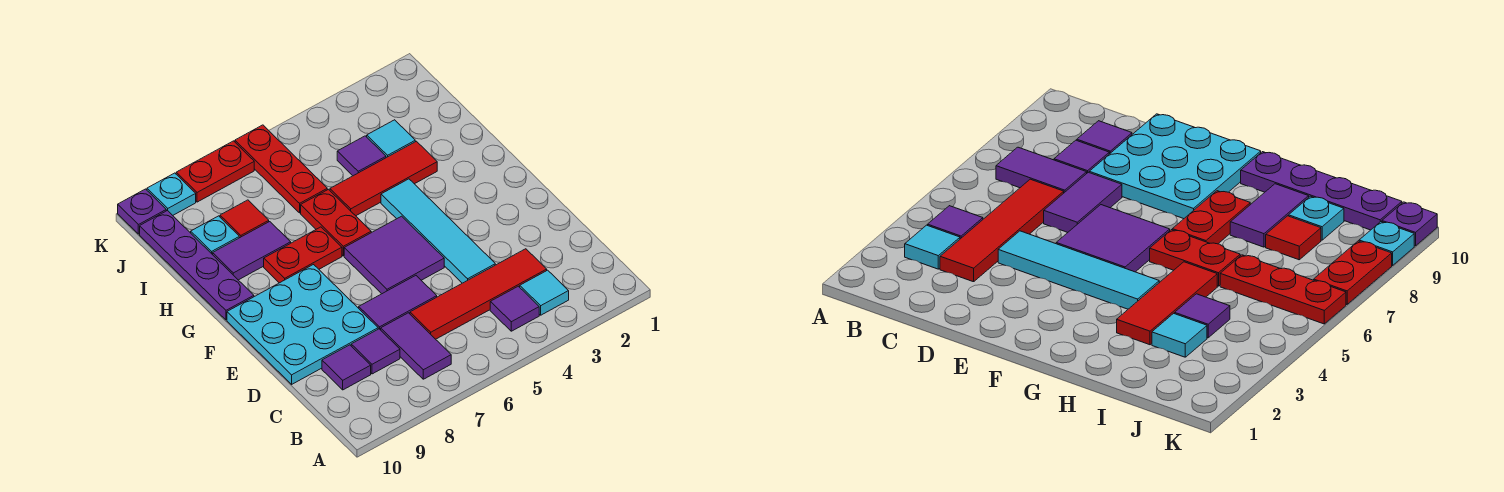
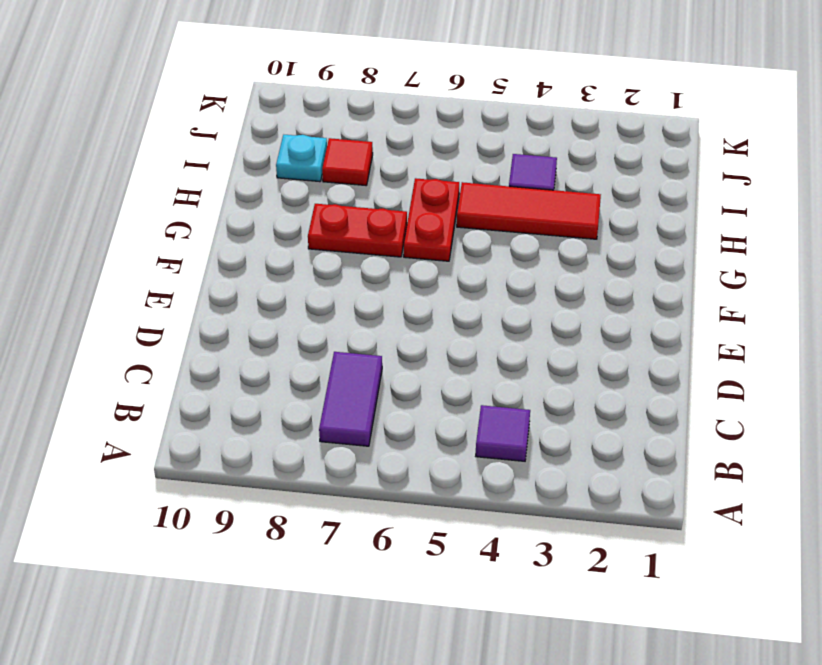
none -> cyan 1x1 tile [520,270,569,315]
none -> red 1x4 tile [410,249,547,339]
none -> purple 1x1 tile [351,329,400,374]

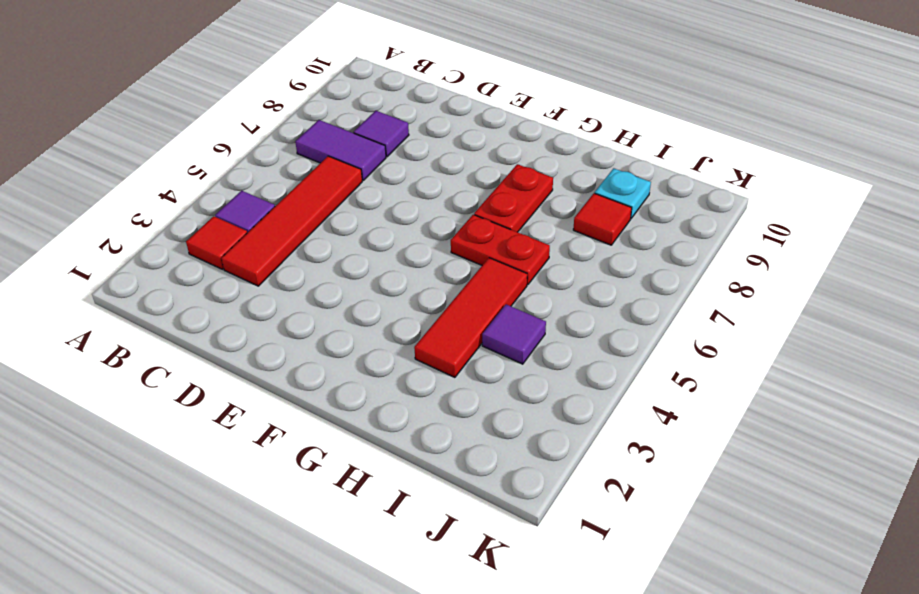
red 1x1 tile [186,216,247,269] -> cyan 1x1 tile [520,270,569,315]
none -> purple 1x1 tile [322,345,371,390]
none -> cyan 1x4 tile [381,179,495,283]
none -> purple 1x2 tile [359,276,437,330]

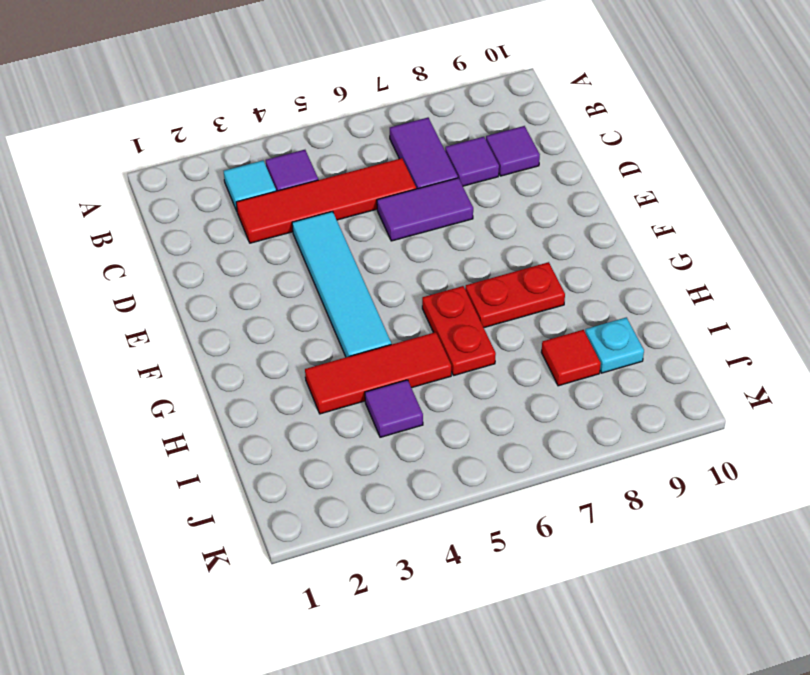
none -> cyan 3x3 plate [227,265,378,384]
none -> purple 2x2 tile [344,216,444,294]
none -> purple 1x4 plate [140,210,254,320]

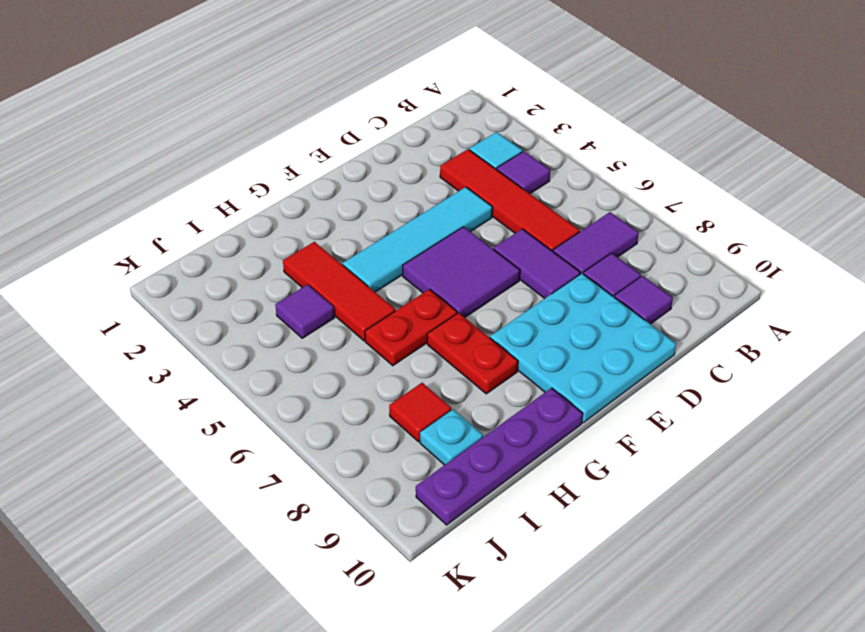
none -> purple 1x2 tile [213,222,291,280]
none -> cyan 1x1 tile [367,120,415,158]
none -> red 1x3 plate [235,125,327,213]

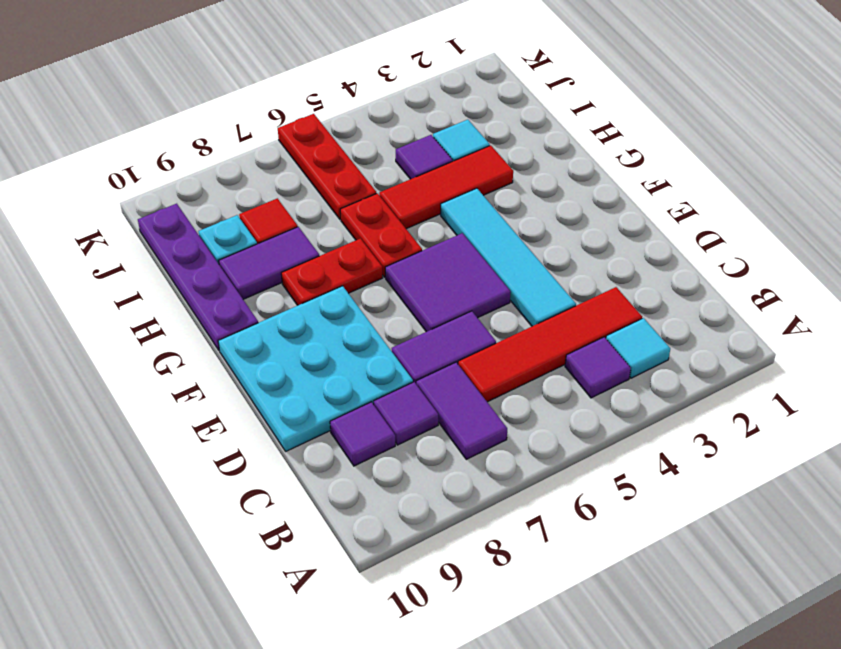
none -> red 1x2 plate [176,141,254,202]
none -> cyan 1x1 plate [147,173,196,215]
none -> purple 1x1 plate [118,189,166,234]

